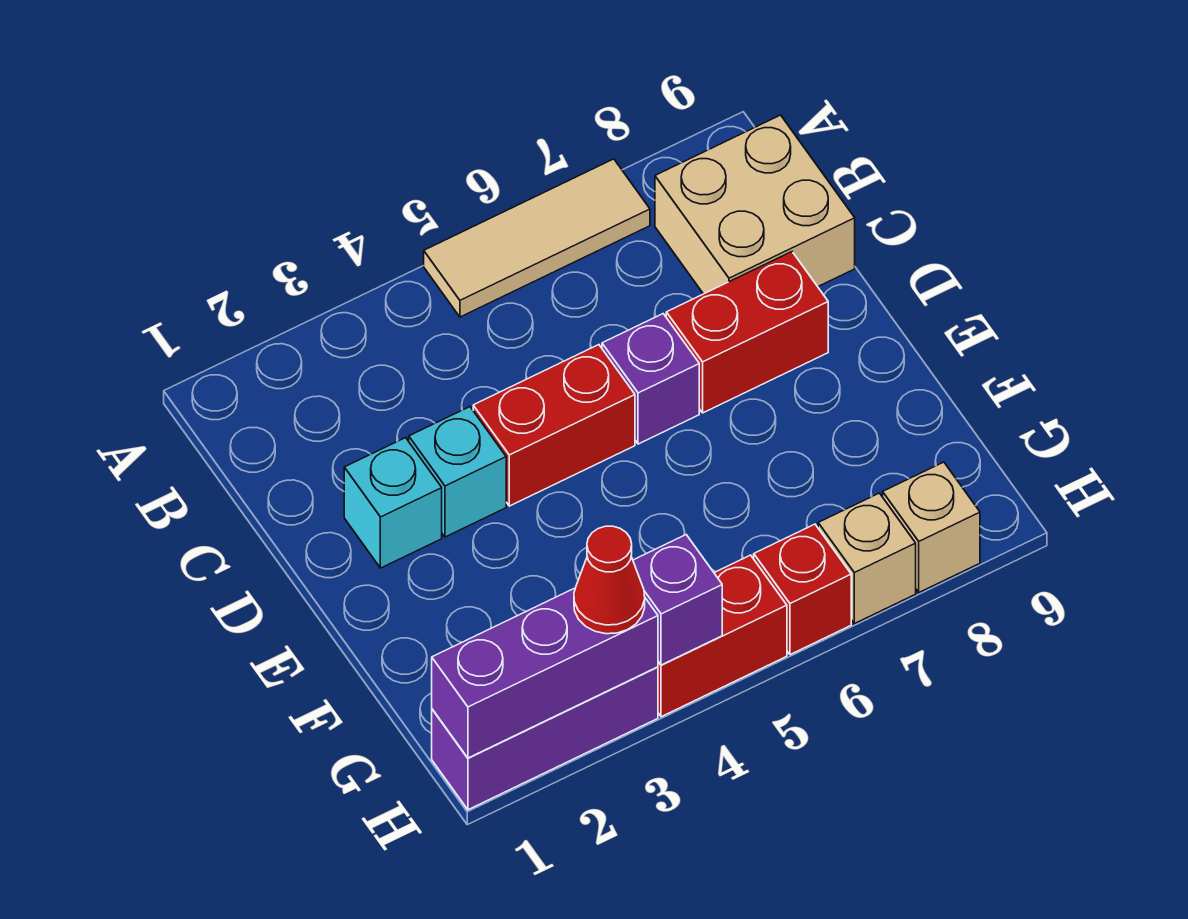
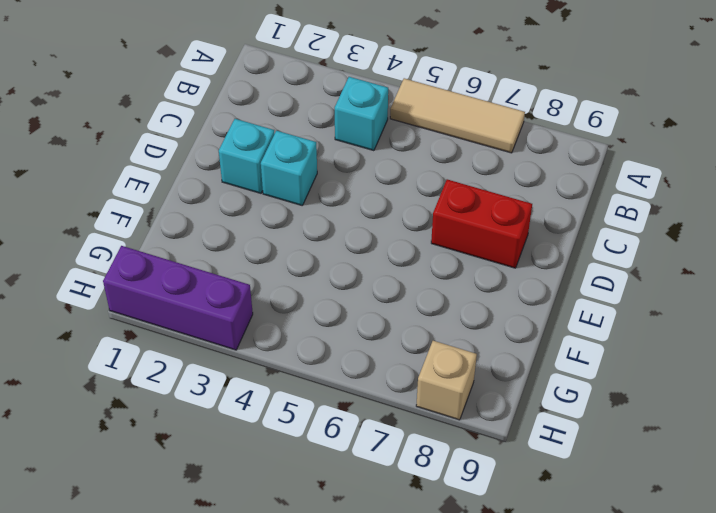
cyan 1x1 brick [335,77,388,151] -> none
none -> tan 2x2 brick [655,115,855,294]
none -> red 1x2 brick [473,345,635,506]
none -> purple 1x1 brick [602,314,699,444]

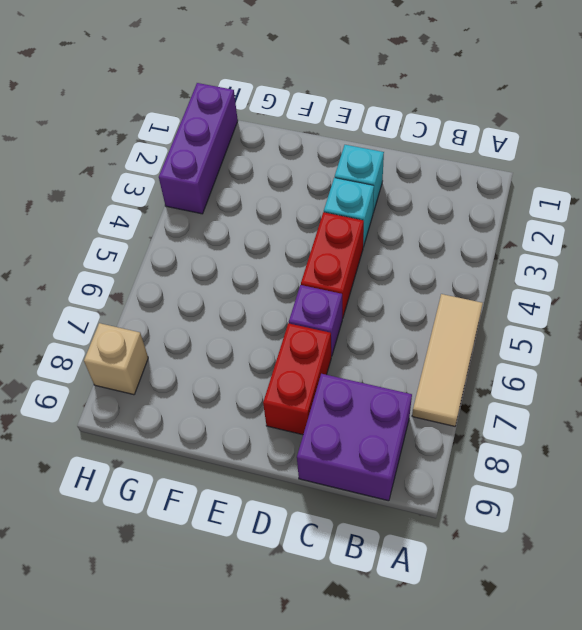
purple 2x2 brick [297,374,412,501] -> tan 2x2 brick [655,115,855,294]
none -> red 1x2 brick [658,555,787,717]
none -> red 1x1 brick [754,524,851,655]
none -> tan 1x1 brick [818,493,916,624]

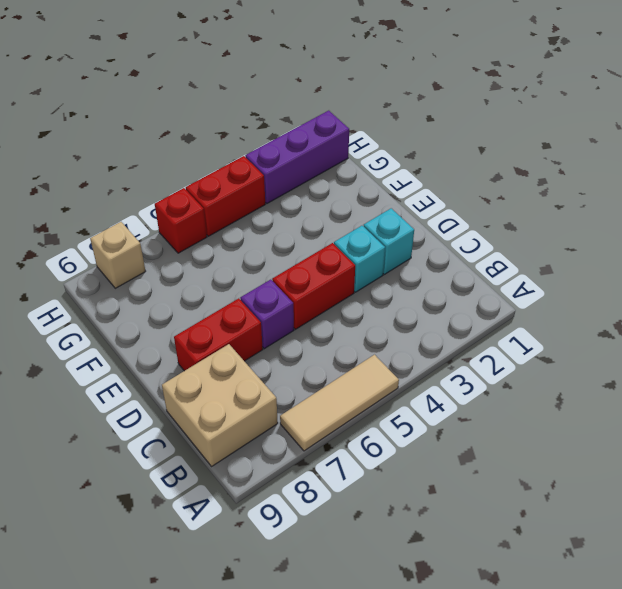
none -> tan 1x1 brick [818,493,916,624]
none -> purple 1x3 brick [432,588,658,758]
none -> purple 1x1 brick [633,535,722,665]

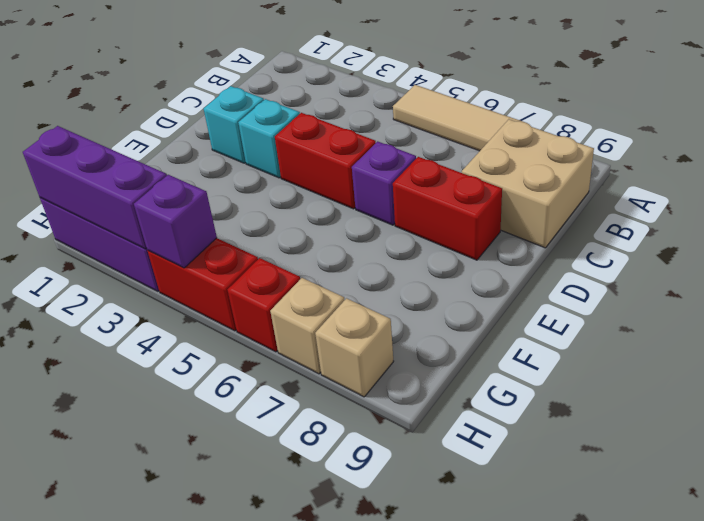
none -> red 1x1 cone [574,526,645,634]

